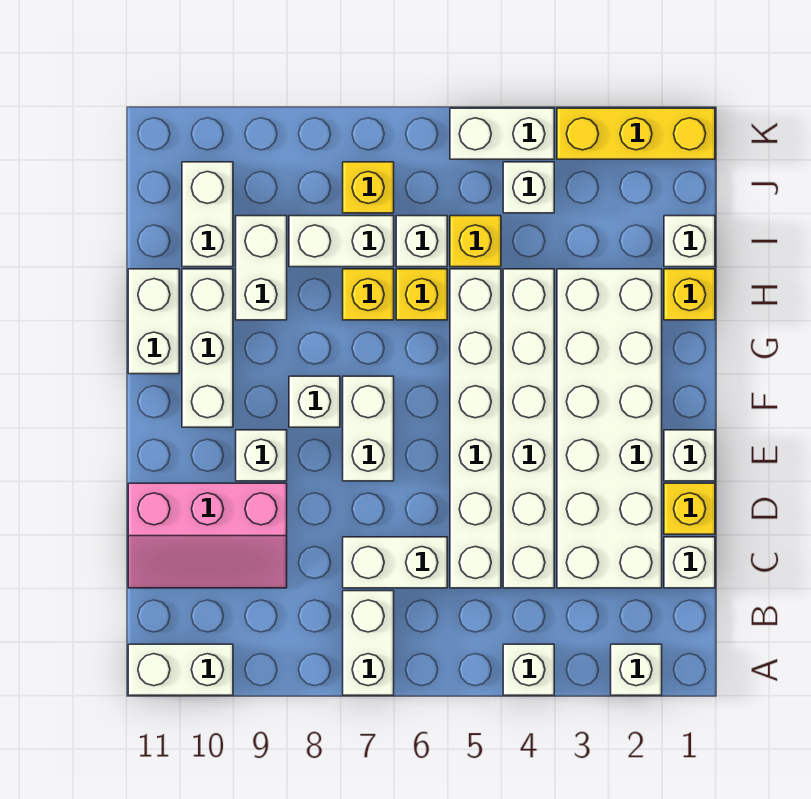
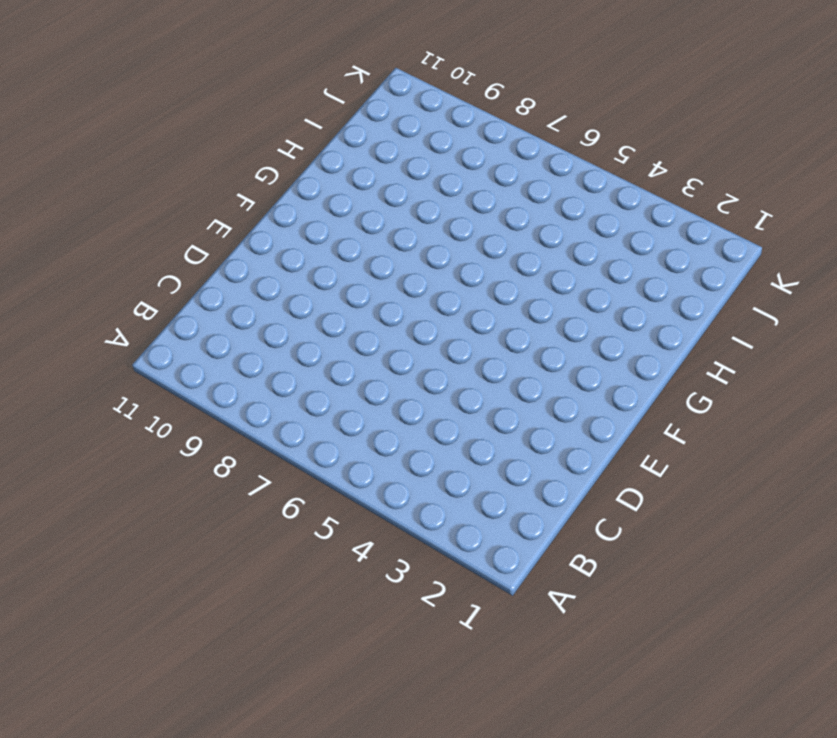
none -> white 1x1 brick [611,644,662,695]
none -> white 1x1 brick [503,644,554,695]
none -> white 1x2 brick [343,591,394,695]
none -> white 1x2 brick [128,644,233,695]

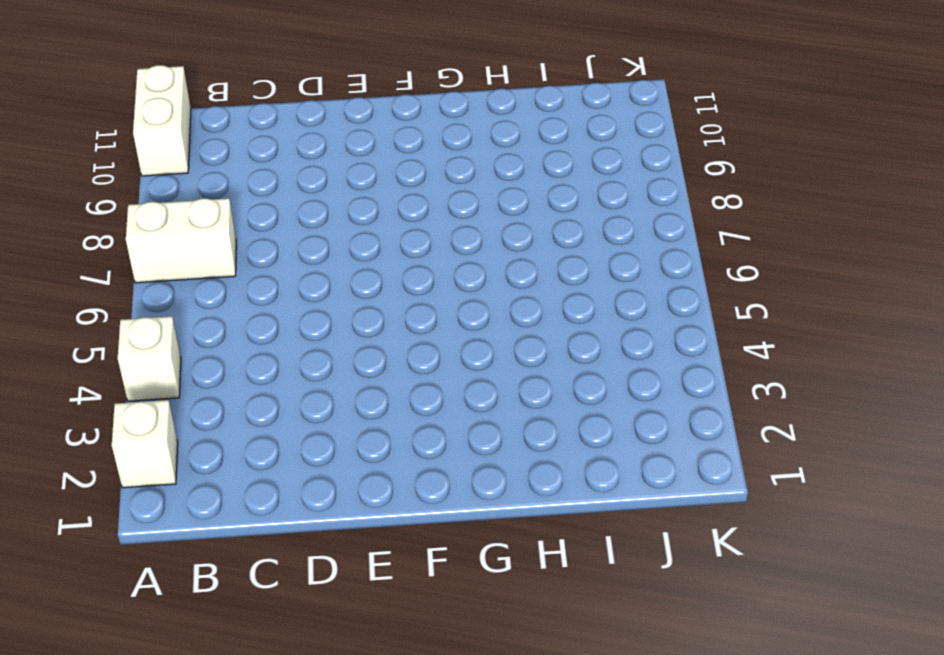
none -> white 1x1 brick [664,537,715,588]
none -> white 2x6 brick [557,269,662,588]
none -> white 1x6 brick [503,269,554,588]
none -> white 1x6 brick [450,269,501,588]

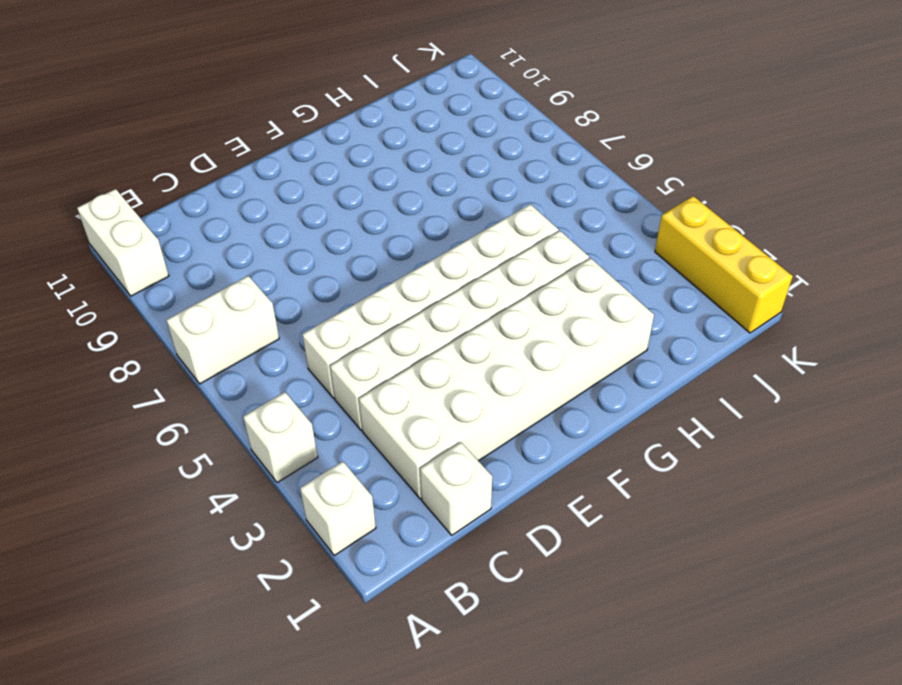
none -> white 1x2 brick [343,537,447,588]
none -> pink 2x3 slope [128,483,287,588]
none -> yellow 1x1 brick [664,483,715,534]
none -> white 1x1 brick [664,430,715,481]

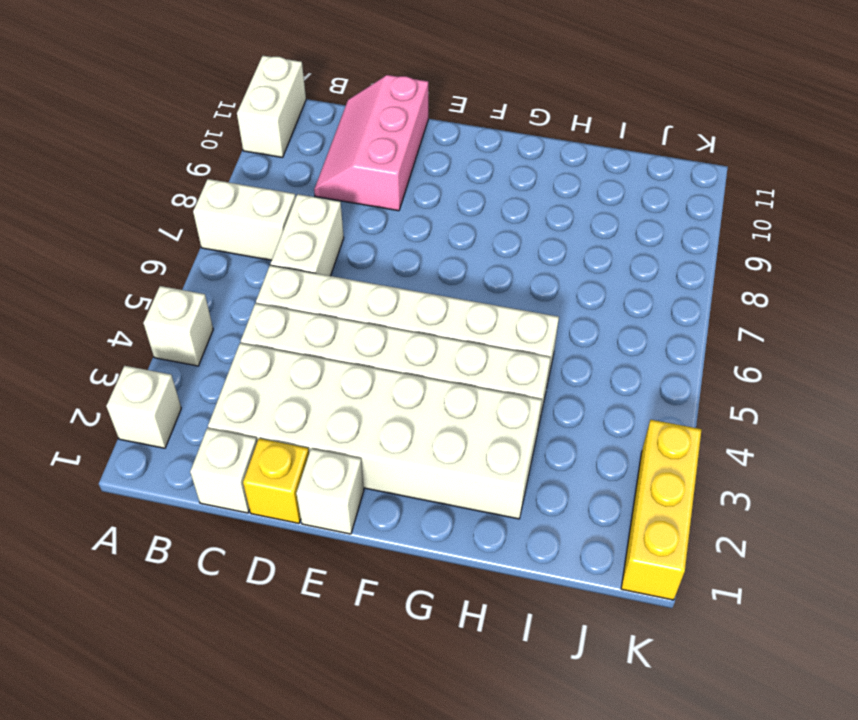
none -> white 1x2 brick [343,376,394,481]
none -> white 1x1 brick [236,430,287,481]
none -> white 1x1 brick [289,376,340,427]
none -> white 1x3 brick [182,269,233,427]

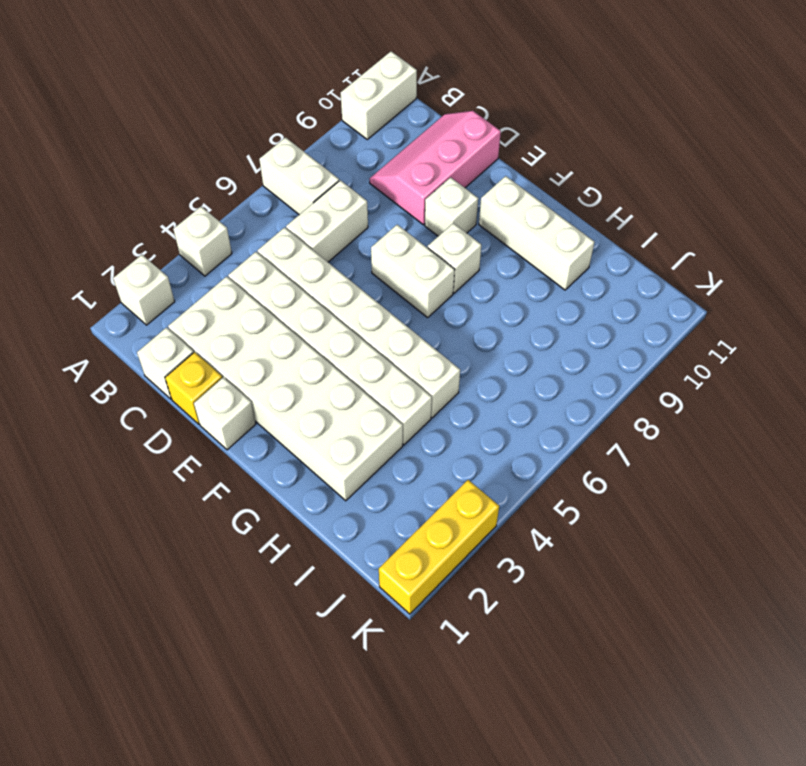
none -> white 1x2 brick [128,269,179,374]
none -> yellow 1x1 brick [664,269,715,320]
none -> yellow 1x1 brick [396,269,447,320]
none -> yellow 1x1 brick [343,269,394,320]

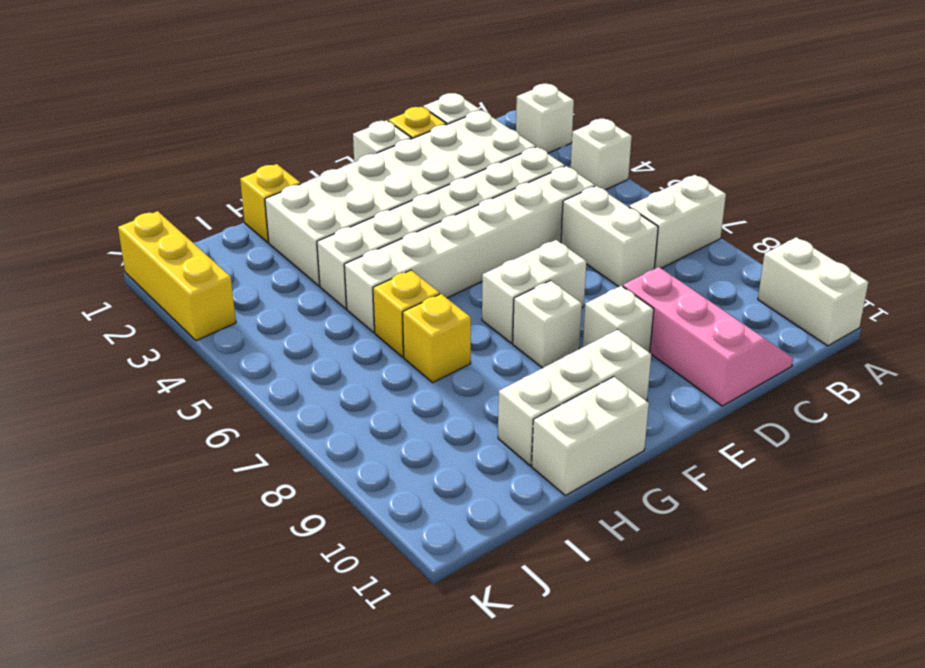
none -> white 1x2 brick [236,216,287,320]
none -> white 1x1 brick [664,216,715,267]
none -> yellow 1x1 brick [450,216,501,267]
none -> white 1x1 brick [396,216,447,267]

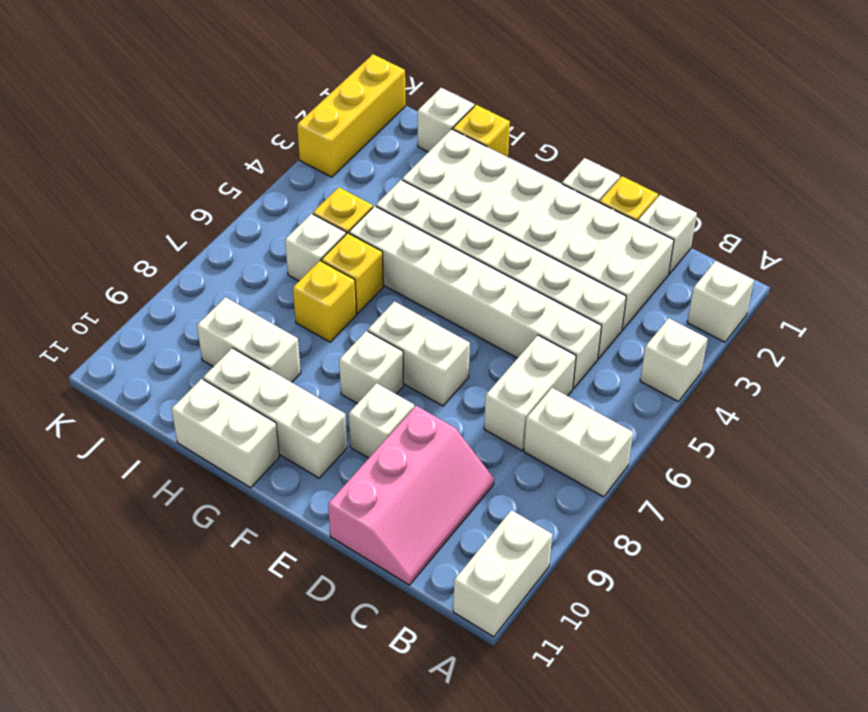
none -> white 1x2 brick [289,216,394,267]
none -> white 1x2 brick [182,162,233,267]
none -> white 1x1 brick [503,162,554,213]
none -> yellow 1x1 brick [343,162,394,213]

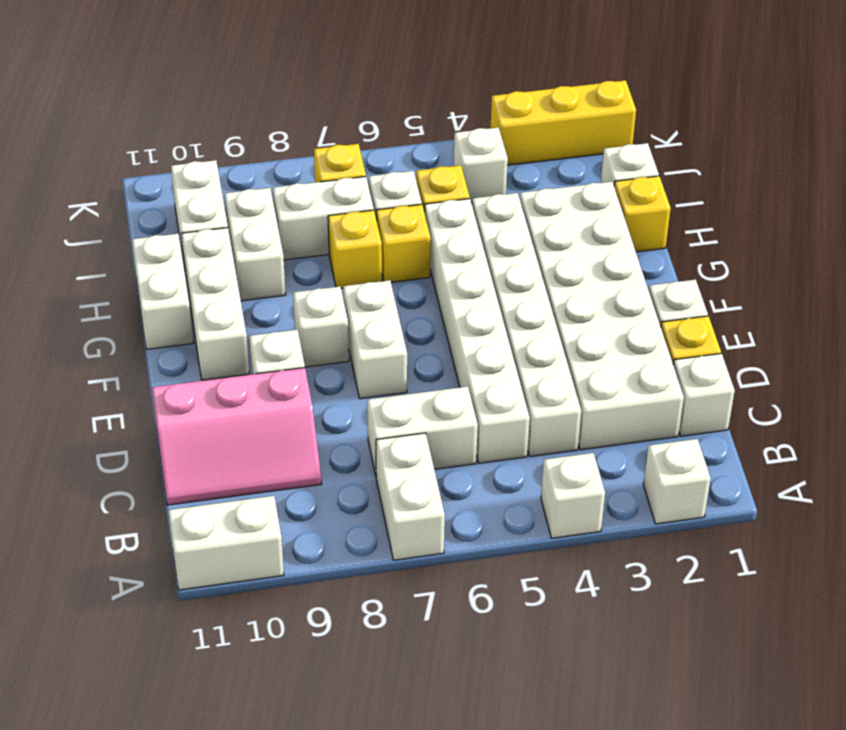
none -> white 1x2 brick [450,108,554,159]

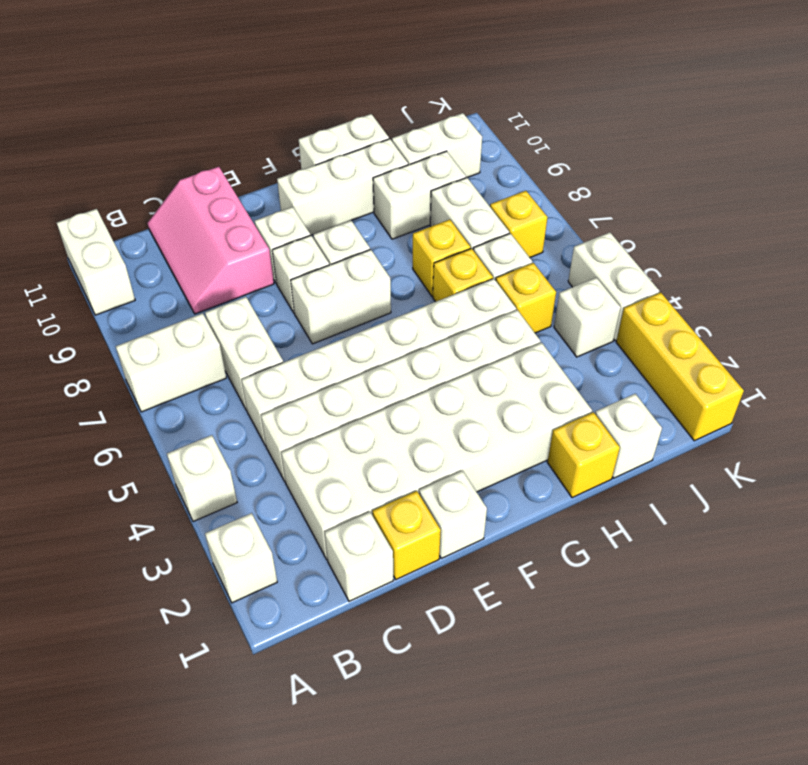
white 1x1 brick [272,235,329,313] -> none

